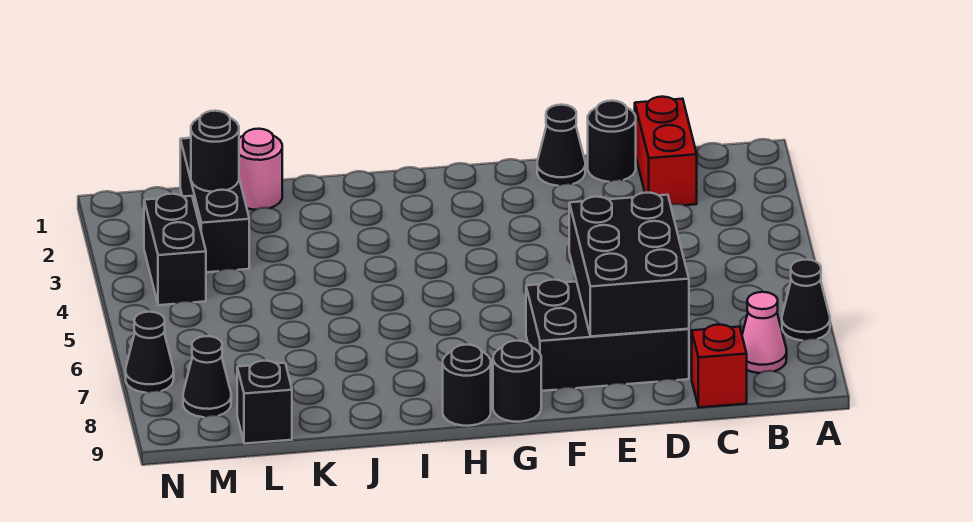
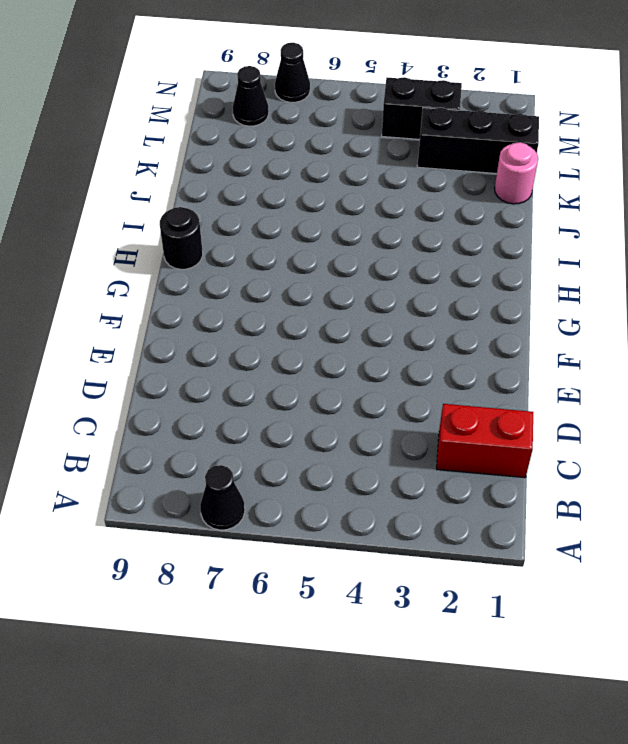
none -> pink 1x1 cone [742,292,787,373]
none -> red 1x1 brick [692,325,747,407]
none -> black 1x1 round brick [588,101,636,182]

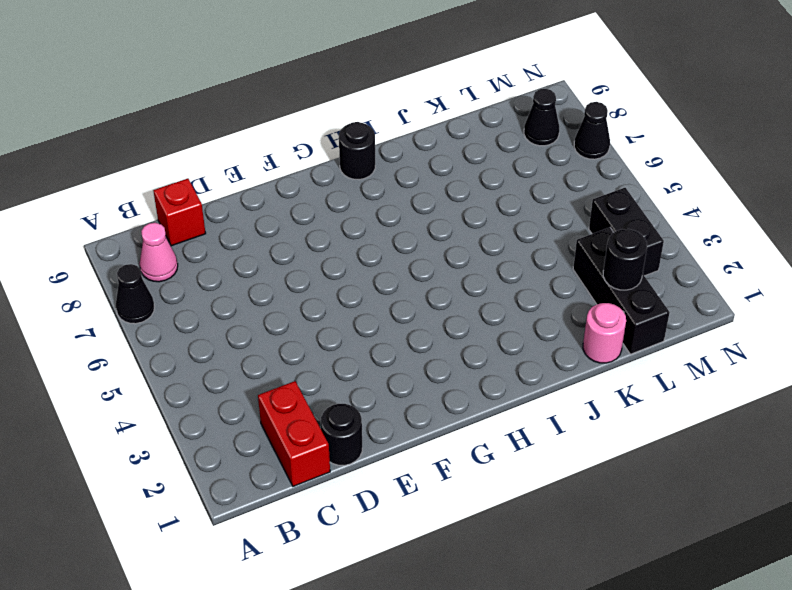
none -> black 2x3 brick [526,280,689,391]
none -> black 1x1 cone [537,105,585,186]
none -> black 1x1 round brick [493,341,541,422]

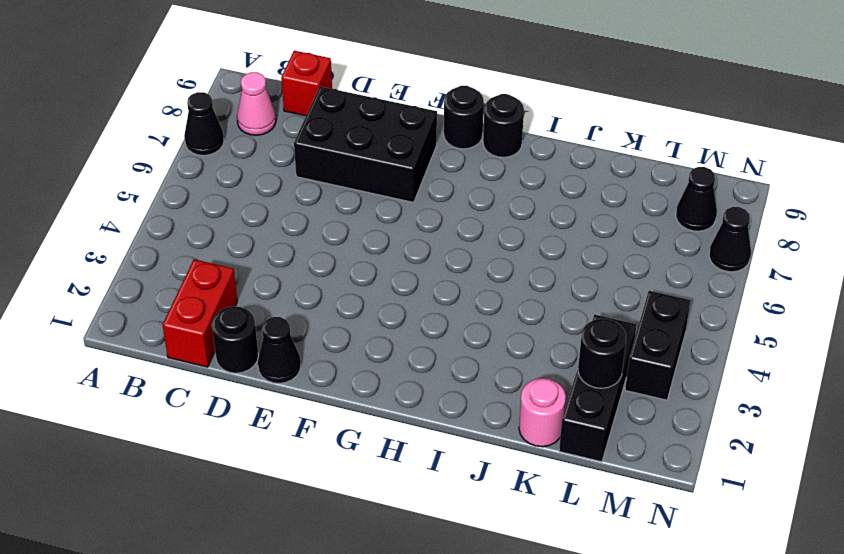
none -> black 1x1 brick [237,361,292,444]
none -> black 2x3 brick [569,193,689,336]

